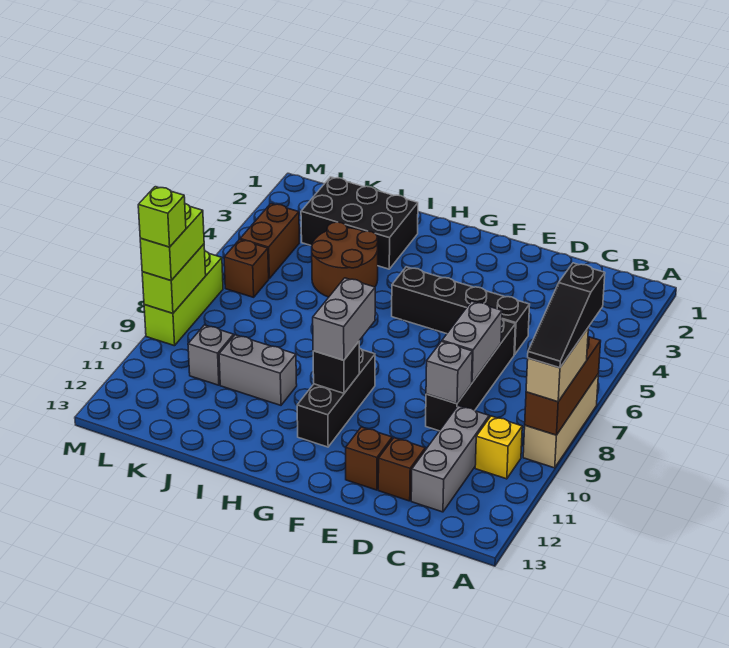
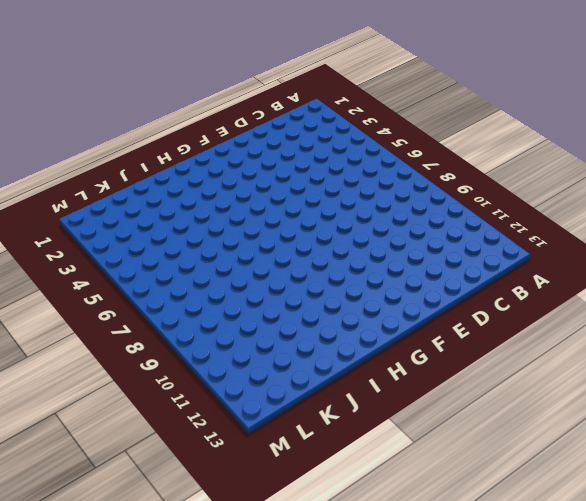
none -> tan 1x3 brick [523,375,598,468]
none -> yellow 1x1 brick [475,416,522,479]
none -> grey 1x3 brick [411,406,489,512]

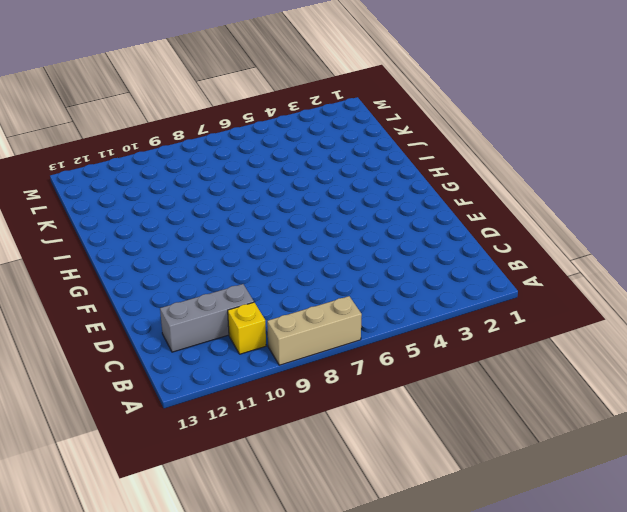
none -> black 1x4 brick [392,267,530,355]
none -> black 1x4 brick [426,320,515,431]
none -> brown 1x1 brick [378,438,425,501]

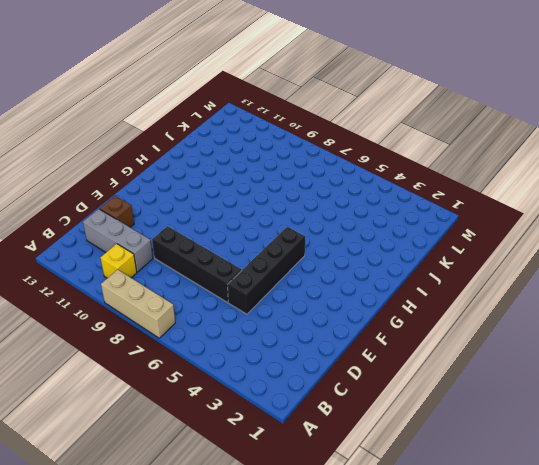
none -> brown 1x1 brick [346,427,392,490]
none -> black 1x3 brick [297,348,375,447]
none -> black 2x3 brick [301,177,418,269]

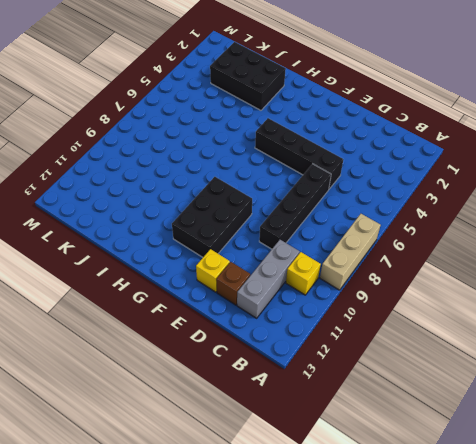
yellow 1x1 brick [196,249,230,292] -> brown 1x1 brick [346,427,392,490]
black 2x3 brick [172,177,252,257] -> black 1x3 brick [297,348,375,447]
none -> brown 2x2 round brick [312,222,378,297]
none -> grey 1x2 brick [219,335,297,405]
none -> grey 1x1 brick [188,325,234,385]

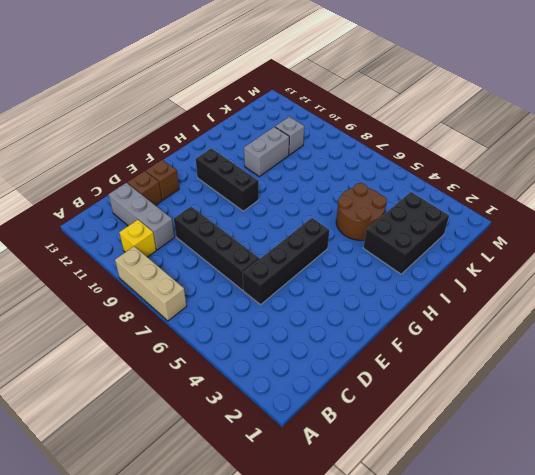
none -> brown 1x2 brick [240,203,299,278]
none -> brown 1x1 brick [224,239,269,297]
none -> lime 1x3 brick [144,251,223,346]

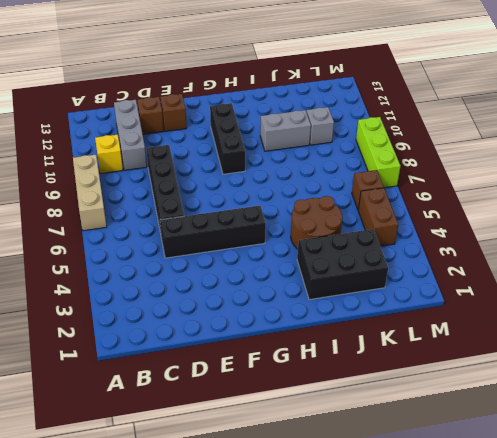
none -> brown 1x3 brick [525,337,601,435]
none -> grey 1x2 brick [442,301,502,382]
none -> grey 1x1 brick [426,341,472,404]

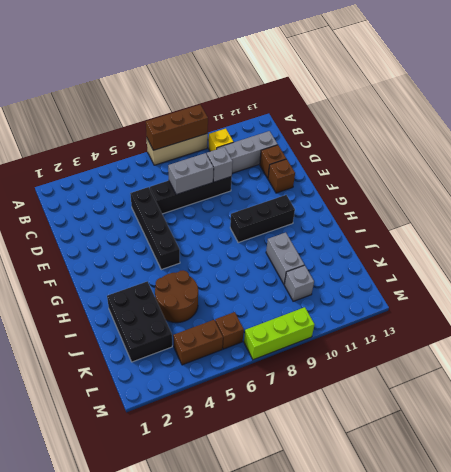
none -> black 1x1 brick [313,342,359,393]
none -> lime 1x2 brick [142,244,206,313]
none -> tan 1x2 brick [526,328,588,402]

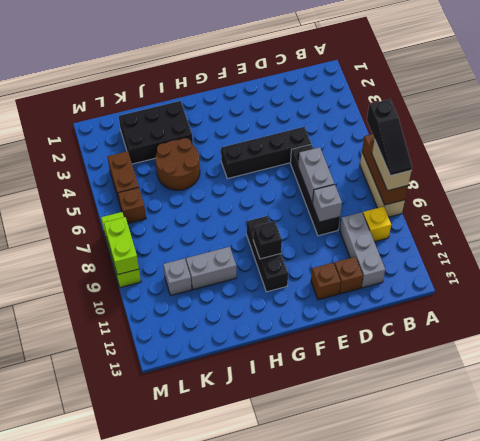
none -> grey 1x2 brick [313,278,375,360]
none -> lime 1x2 brick [140,204,204,280]
none -> lime 1x1 brick [138,187,186,247]

